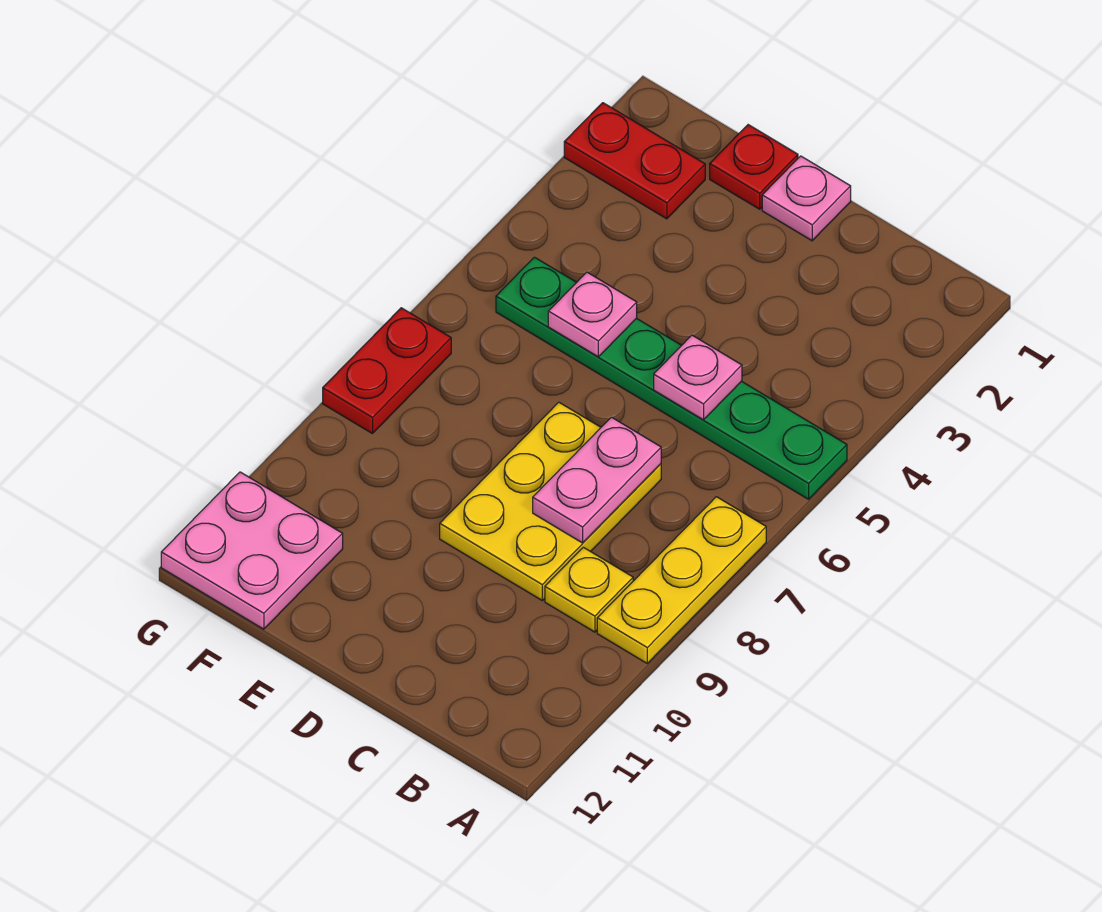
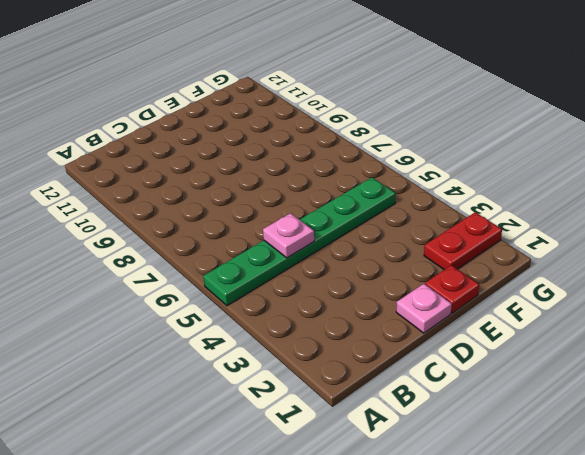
none -> yellow 1x3 plate [597,497,766,663]
none -> yellow 1x1 plate [545,547,633,632]
none -> yellow 2x3 plate [440,402,661,600]

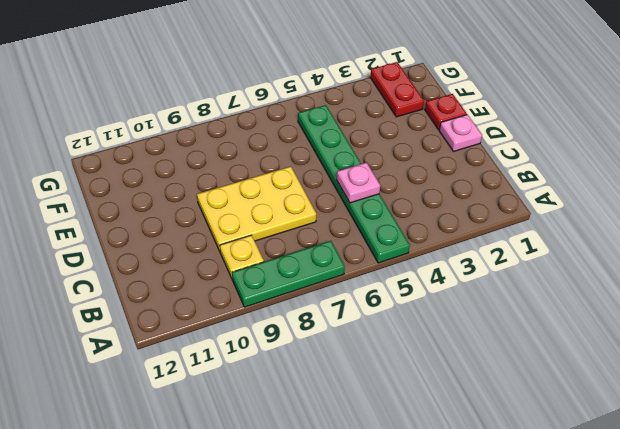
green 1x3 plate [232,241,345,307] -> yellow 1x3 plate [597,497,766,663]
none -> pink 2x2 plate [161,472,343,629]
none -> red 1x2 plate [323,308,451,434]
none -> pink 1x2 plate [533,417,661,543]

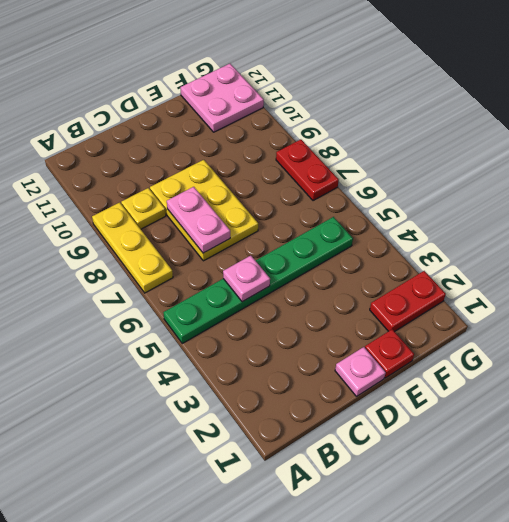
none -> pink 1x1 plate [548,272,637,357]

